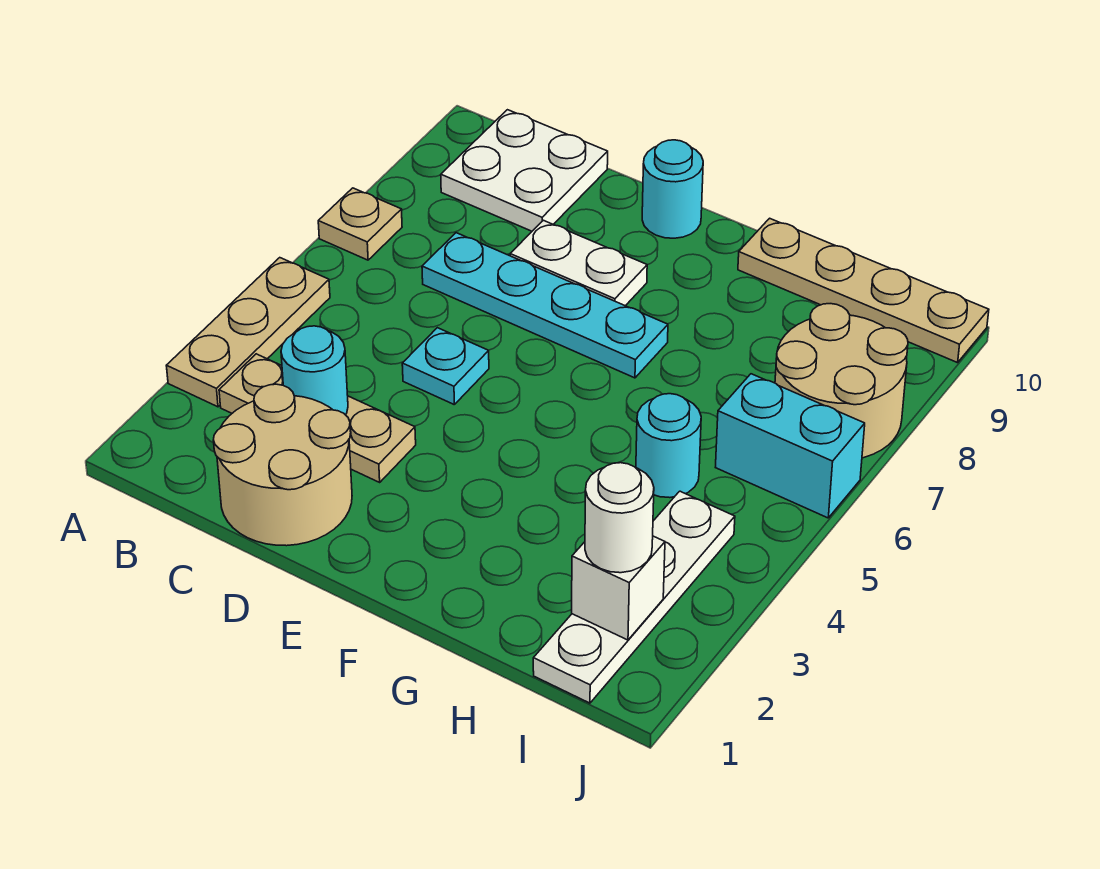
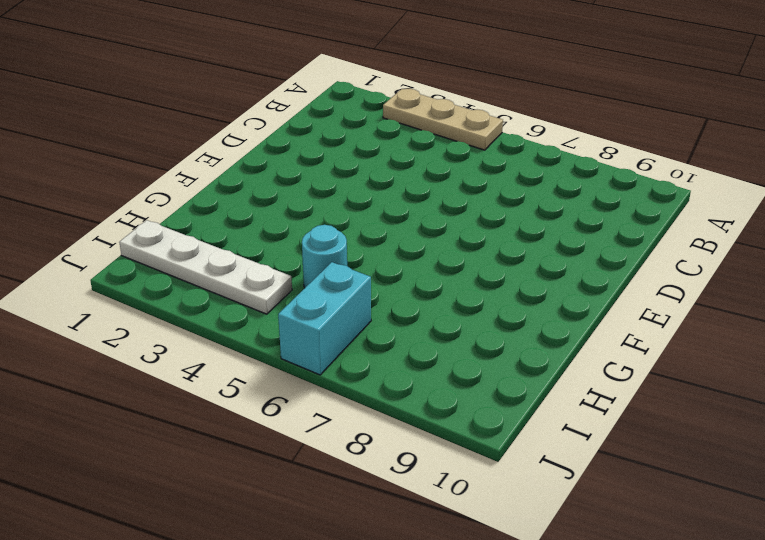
none -> tan 1x1 plate [318,188,402,260]
none -> tan 1x3 plate [219,354,416,482]
none -> white 2x2 plate [441,110,608,231]

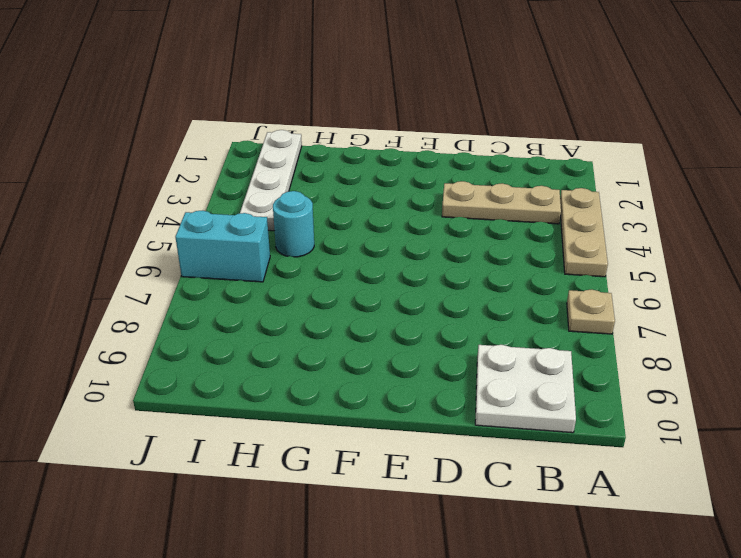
none -> tan 2x2 round brick [214,384,352,546]
none -> cyan 1x4 plate [422,233,668,378]
none -> cyan 1x1 plate [402,328,489,404]

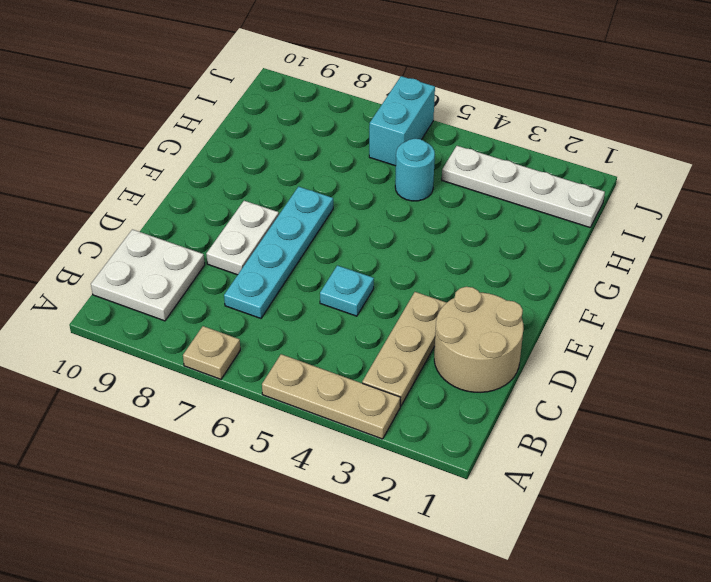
none -> cyan 1x1 round brick [642,140,703,238]
none -> tan 1x4 plate [738,218,989,363]
none -> tan 2x2 round brick [775,304,908,458]

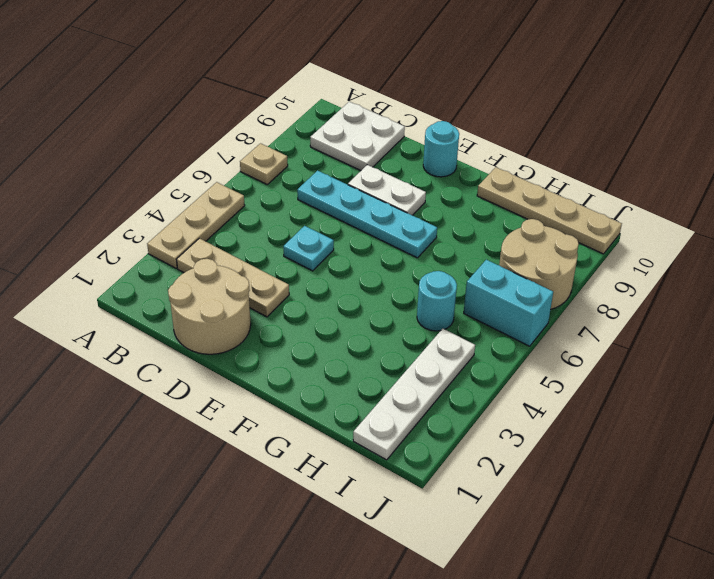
none -> cyan 1x1 round brick [281,326,348,415]
none -> white 1x1 brick [572,536,665,640]
none -> white 1x1 round brick [585,463,654,573]

